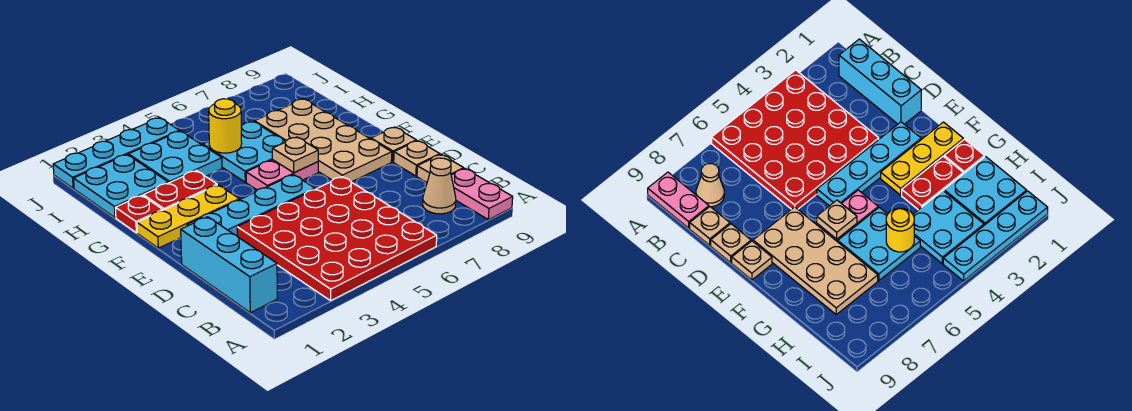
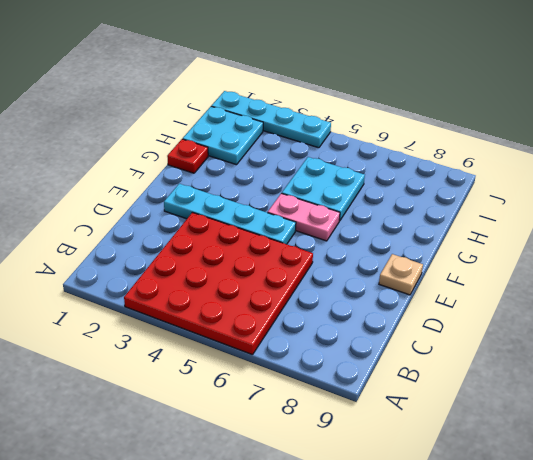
none -> pink 1x2 plate [451,169,513,220]
none -> cyan 1x3 brick [181,217,277,313]
none -> tan 1x1 cone [423,158,456,214]

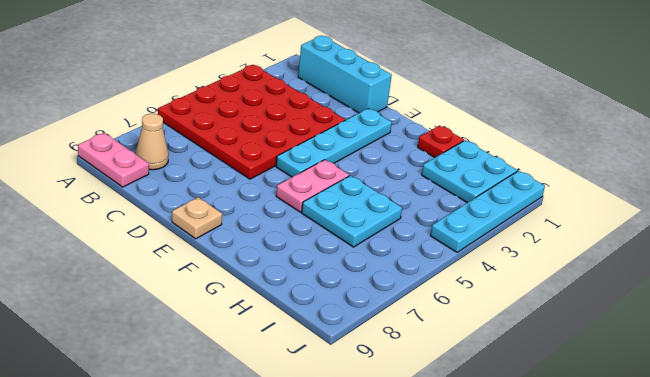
none -> tan 1x1 plate [417,155,464,183]
none -> tan 1x1 plate [394,141,440,176]
none -> tan 2x4 plate [255,99,392,182]

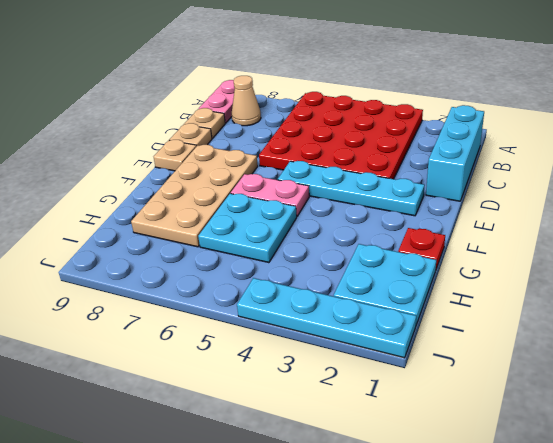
none -> yellow 1x3 plate [137,185,239,248]
none -> red 1x2 plate [143,171,217,210]
none -> cyan 2x2 plate [128,131,222,183]

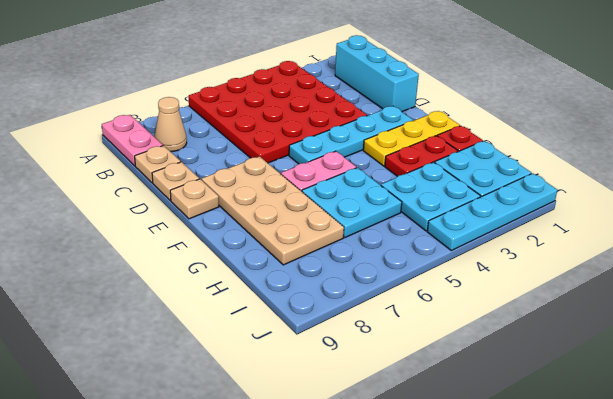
none -> tan 1x1 plate [272,137,318,173]
none -> yellow 1x1 round brick [209,99,242,153]

